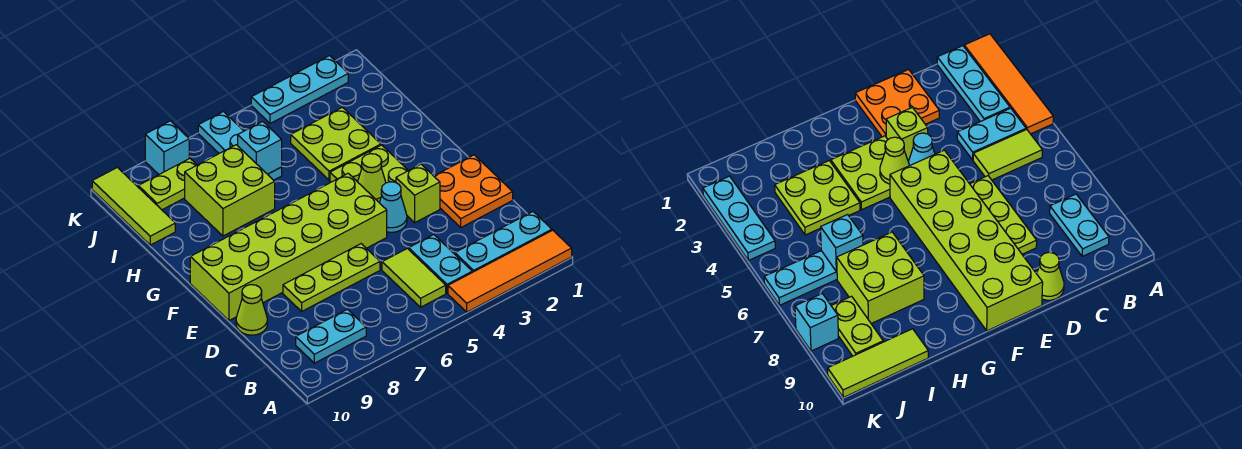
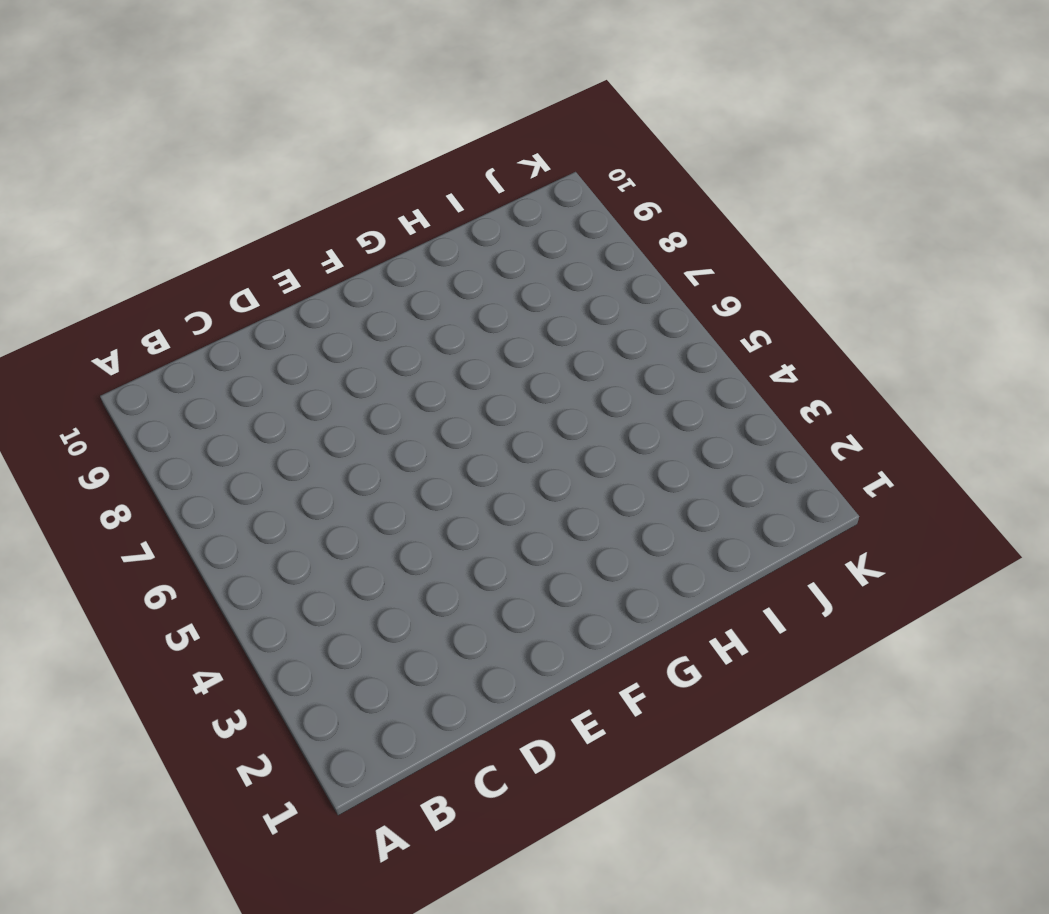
none -> orange 1x4 tile [448,230,572,312]
none -> cyan 1x3 plate [455,212,552,272]
none -> cyan 1x2 plate [409,235,472,293]

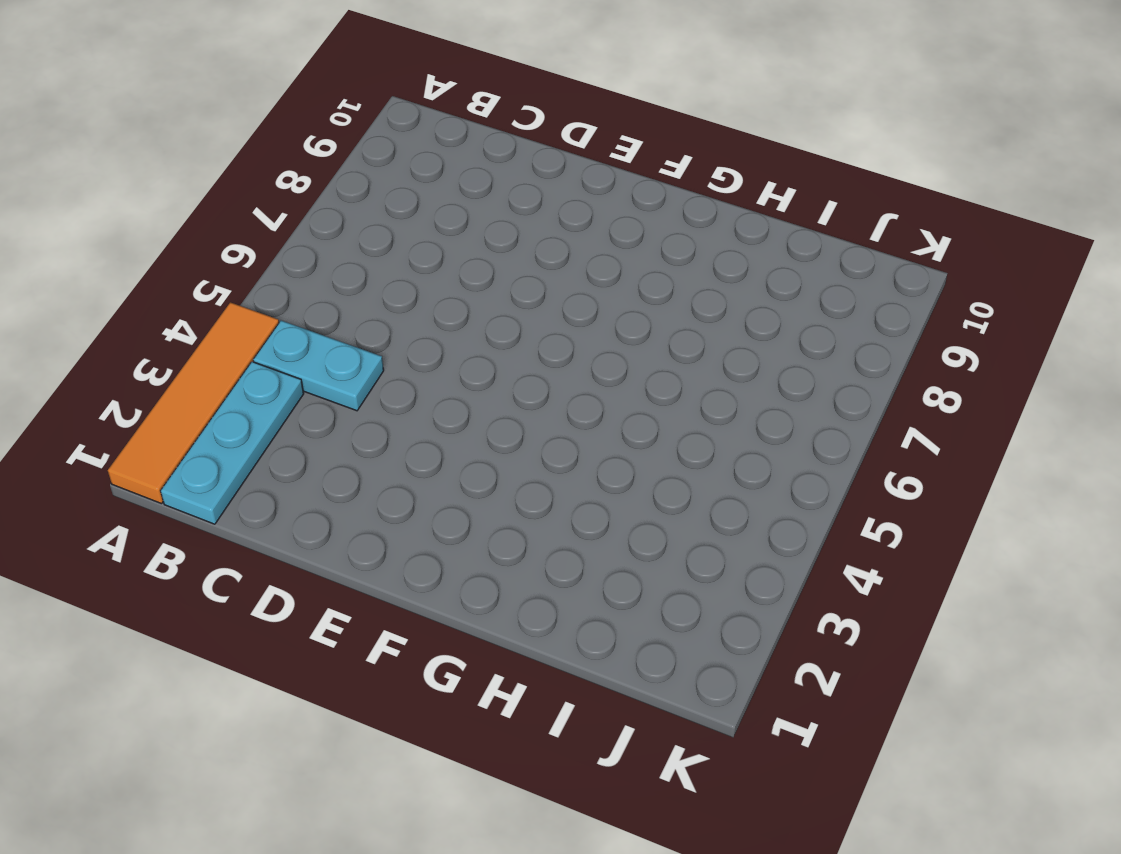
none -> lime 1x2 tile [382,248,446,307]
none -> cyan 1x2 plate [296,309,366,363]
none -> orange 2x2 plate [434,155,513,227]

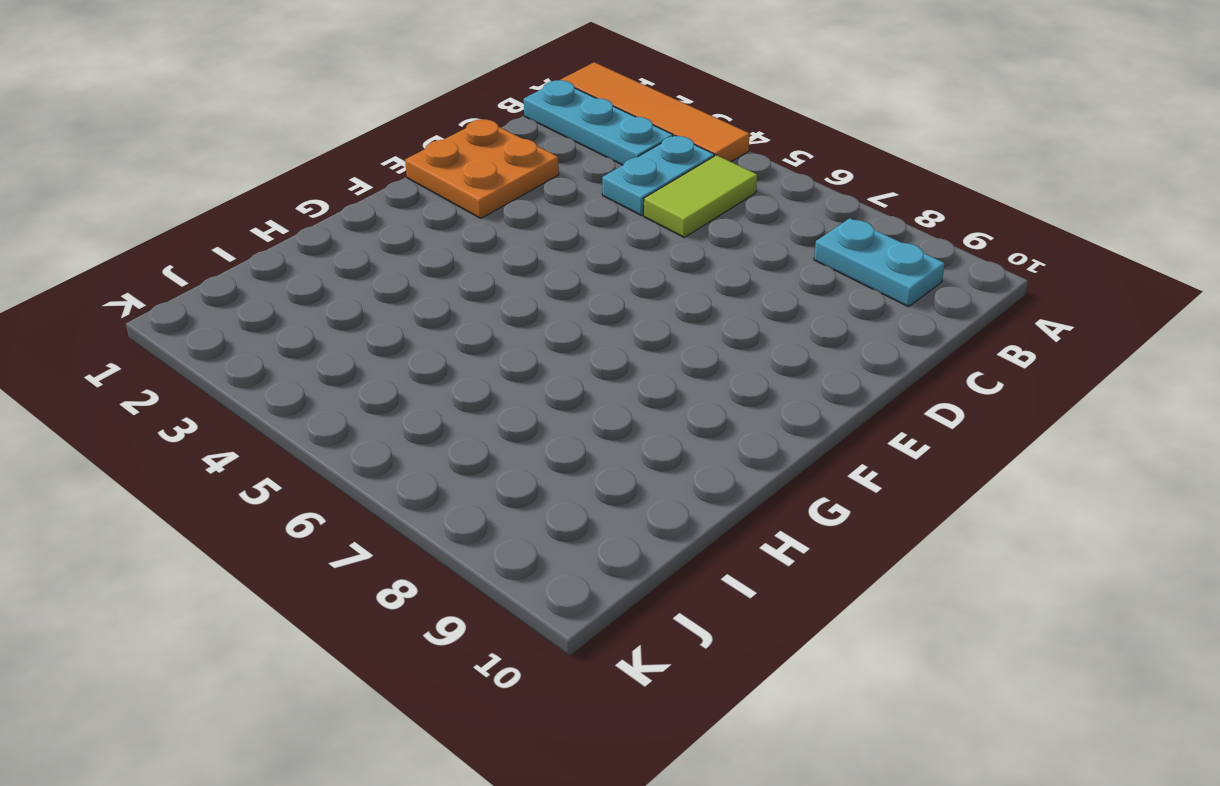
none -> lime 1x3 plate [283,244,380,311]
none -> lime 1x1 cone [236,285,268,335]
none -> lime 1x1 brick [396,164,440,223]

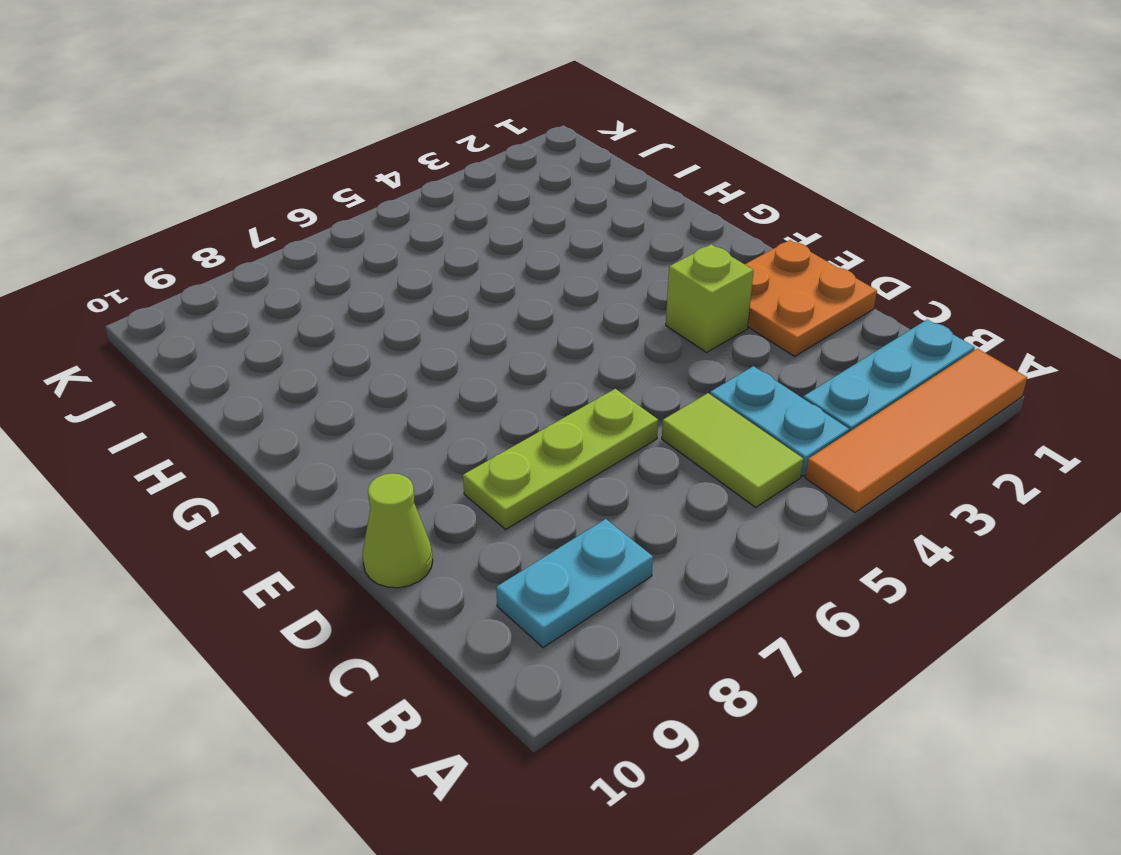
none -> cyan 1x1 cone [380,182,407,232]
none -> lime 2x6 brick [190,173,387,320]
none -> lime 2x2 plate [330,145,408,183]

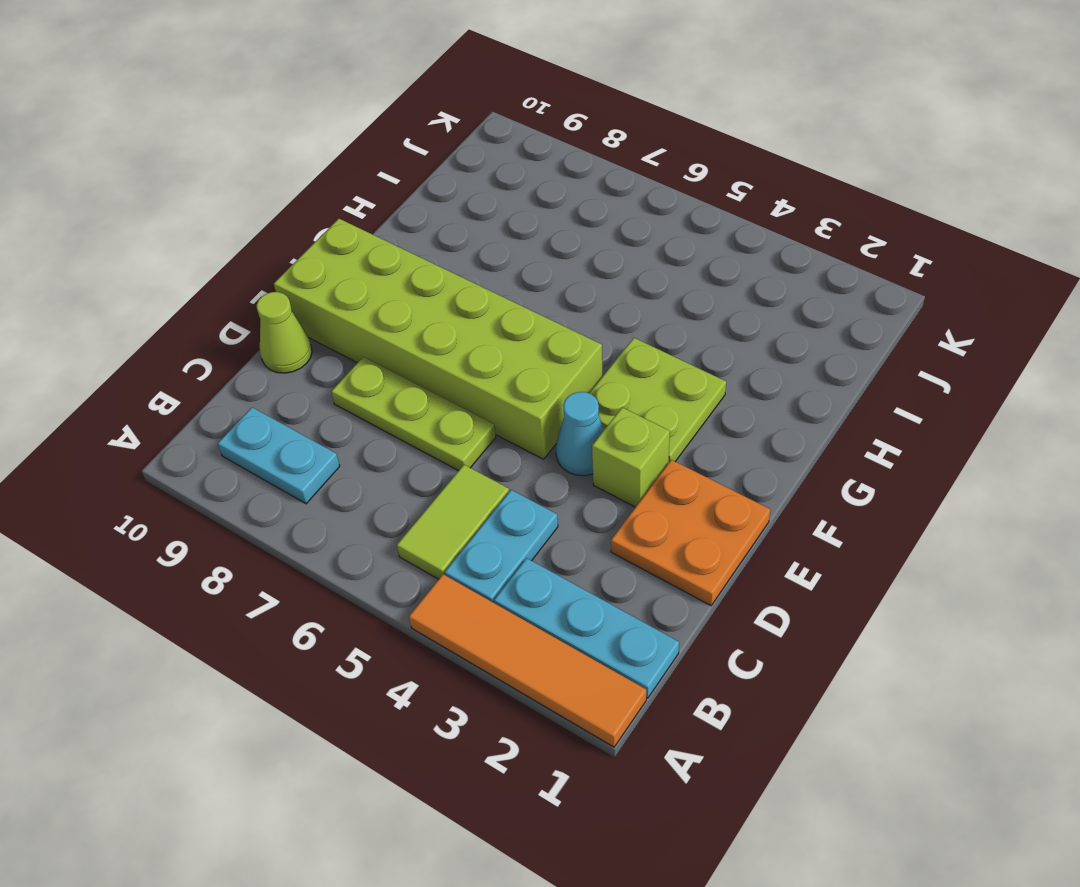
none -> lime 2x2 plate [291,107,381,180]
none -> lime 2x2 brick [185,145,275,236]
none -> cyan 1x3 plate [198,112,282,180]

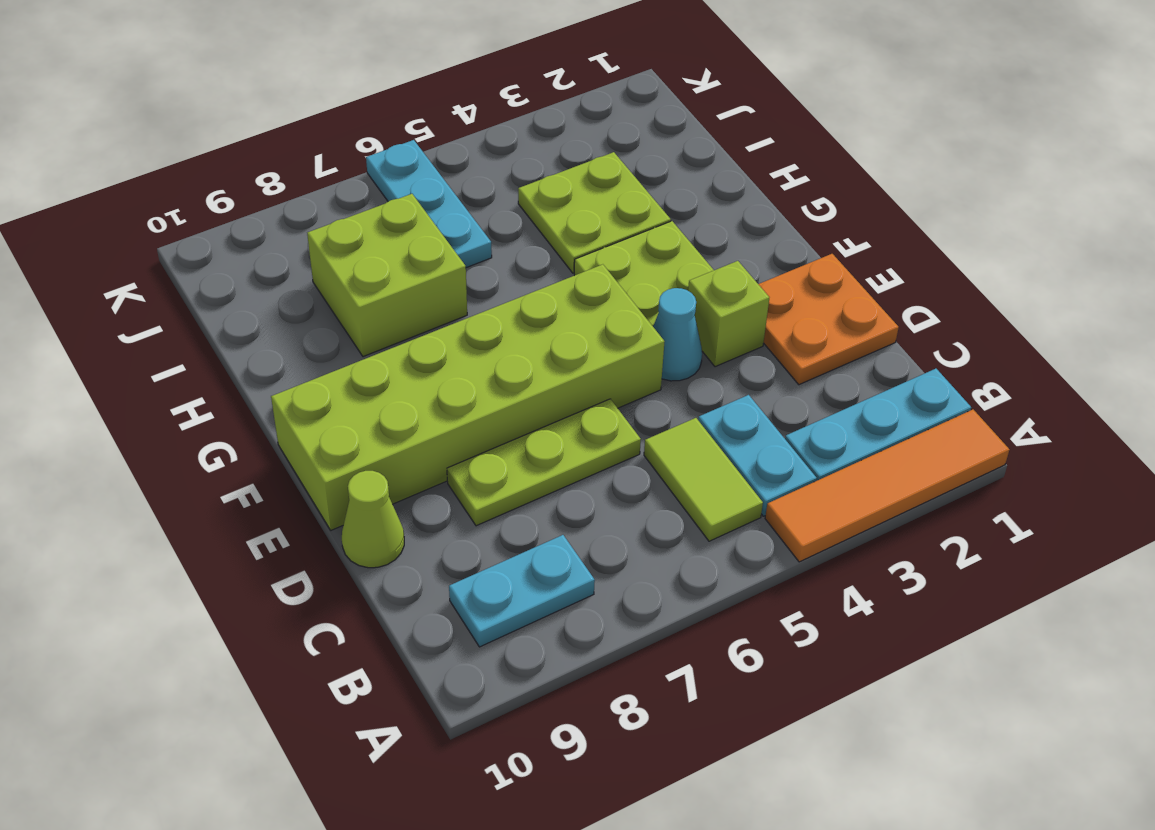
none -> lime 1x3 tile [92,167,175,245]
none -> lime 1x2 plate [138,158,197,210]
none -> cyan 1x3 plate [251,56,348,123]

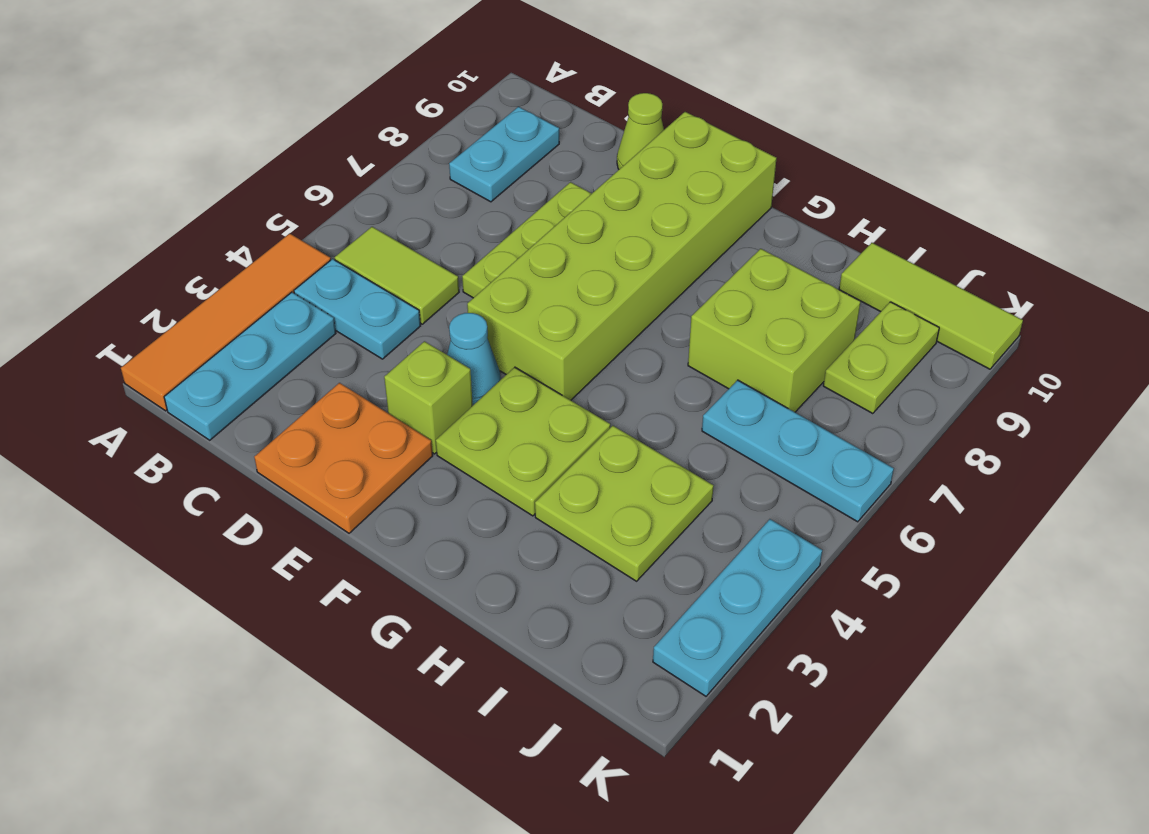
none -> cyan 1x1 brick [145,121,189,174]
none -> lime 1x1 cone [358,154,386,203]
none -> cyan 1x1 brick [238,121,282,174]

